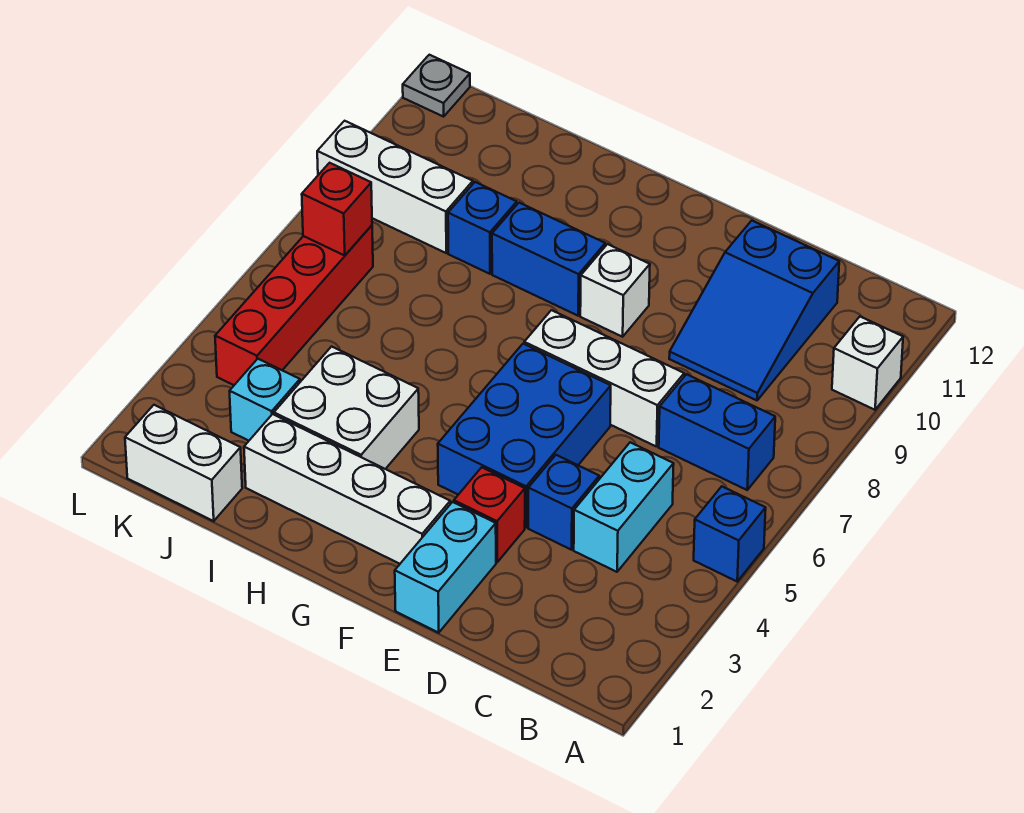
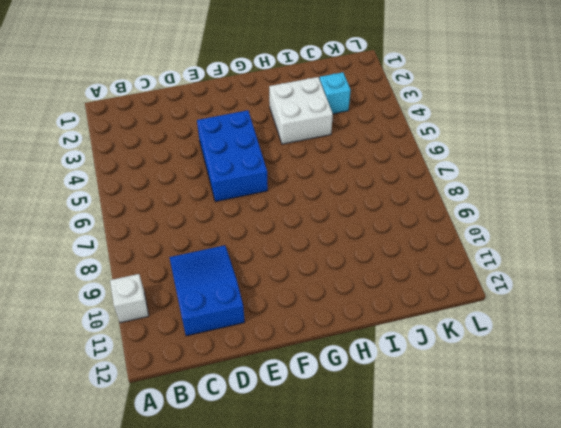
none -> blue 1x1 brick [694,487,766,581]
none -> blue 1x2 brick [659,374,775,490]
none -> cyan 1x2 brick [574,442,674,572]

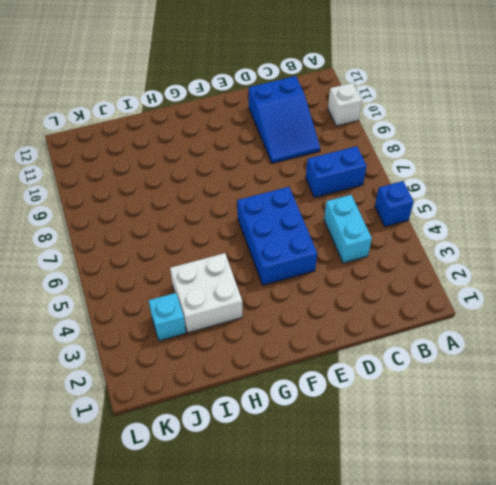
none -> blue 1x1 brick [528,455,599,550]
none -> white 1x3 brick [524,310,684,447]
none -> cyan 1x2 brick [395,502,496,633]

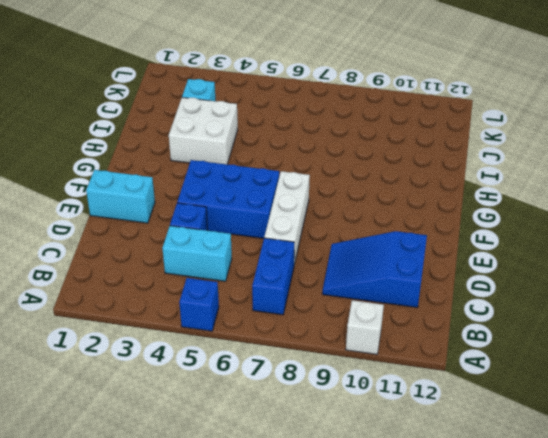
none -> red 1x1 brick [454,467,525,562]
none -> white 1x4 brick [244,414,450,564]
none -> white 1x1 brick [580,244,650,337]

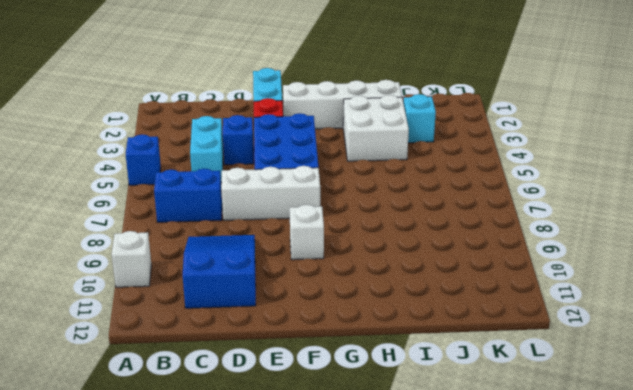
none -> blue 1x2 brick [492,203,605,316]
none -> blue 1x1 brick [448,182,517,274]
none -> white 1x2 brick [125,405,242,521]

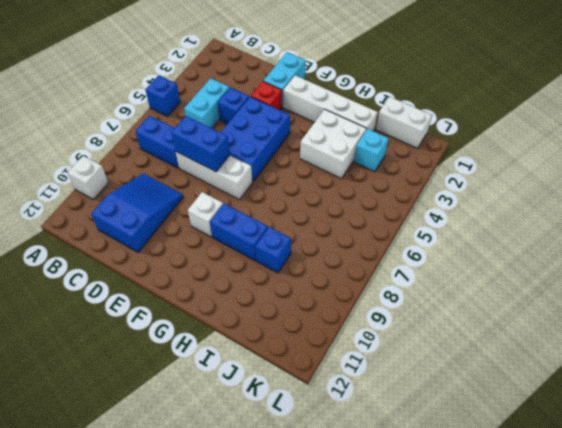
blue 1x2 brick [171,116,230,172] -> none
none -> white 1x3 brick [317,121,473,253]
none -> red 1x4 brick [215,225,373,385]
none -> grey 1x1 plate [403,55,470,117]

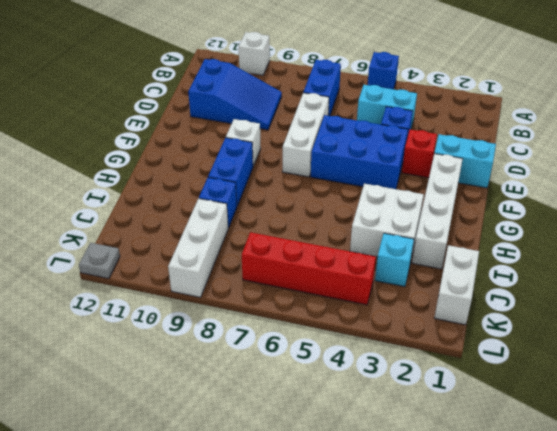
none -> red 1x1 brick [302,163,372,255]

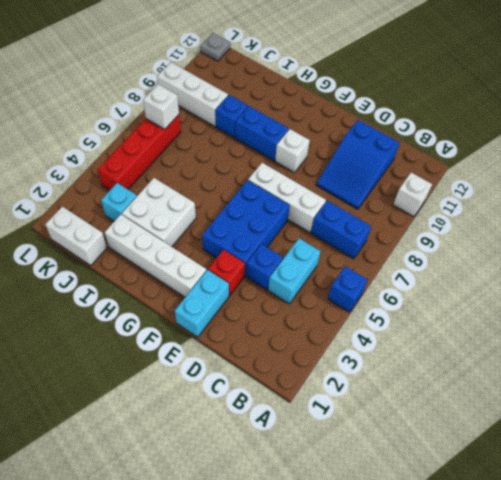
white 1x1 brick [143,84,179,129] -> red 1x1 brick [302,163,372,255]

